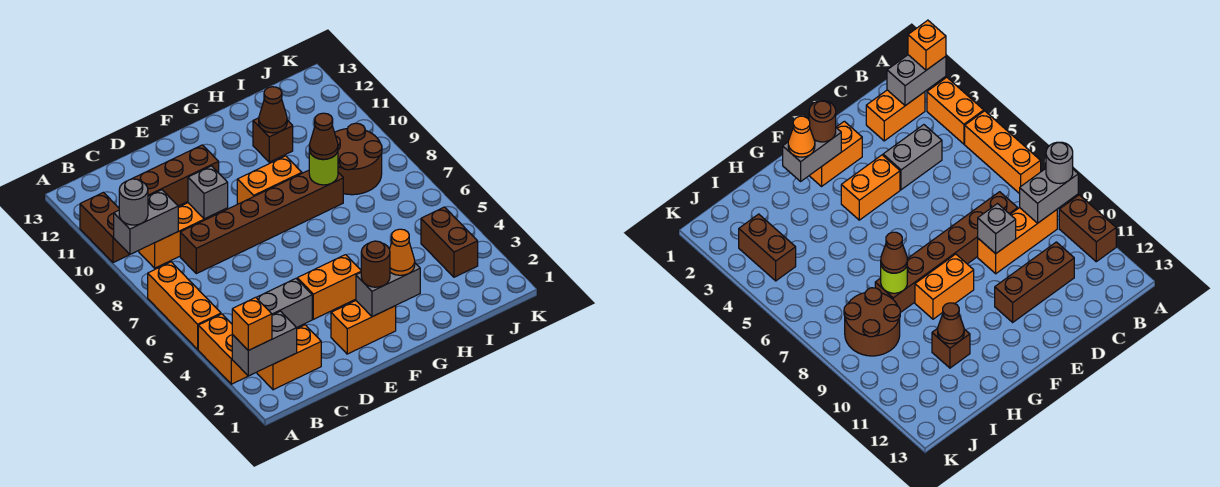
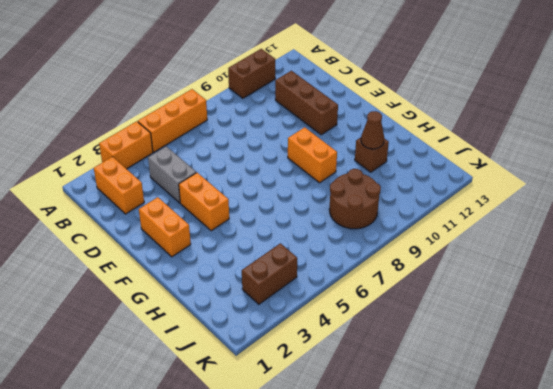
none -> orange 1x3 brick [139,203,228,268]
none -> brown 1x6 brick [180,170,343,274]
none -> grey 1x2 brick [232,311,297,376]

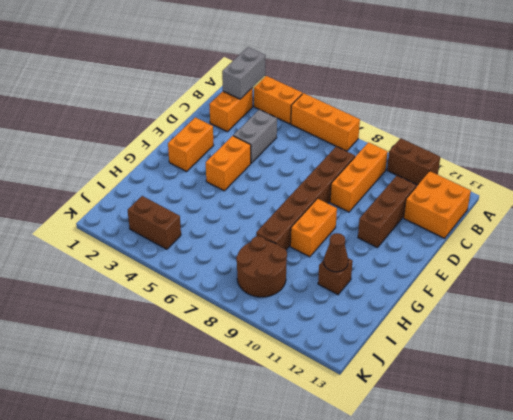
orange 2x2 brick [404,171,471,238] -> none
none -> grey 1x2 brick [114,190,178,254]
none -> grey 1x1 brick [188,166,228,219]
none -> grey 1x2 brick [356,263,420,317]

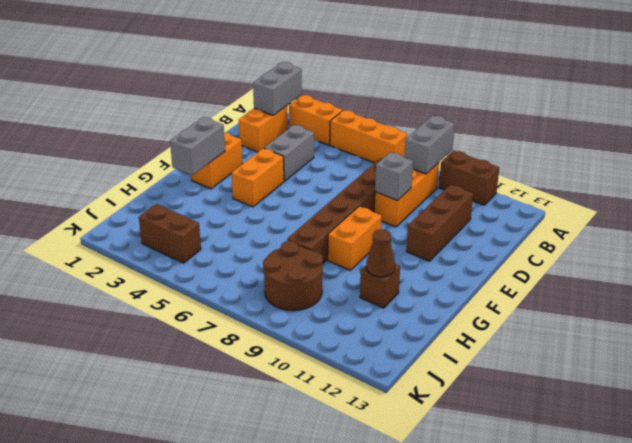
none -> lime 1x1 round brick [309,150,338,185]
none -> orange 1x1 brick [232,297,272,350]
none -> grey 1x1 round brick [119,179,148,225]

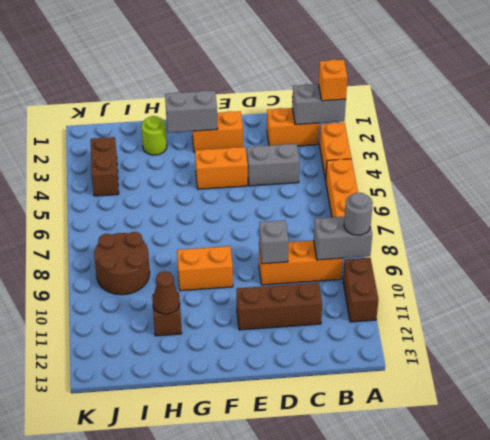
lime 1x1 round brick [141,116,167,155] -> lime 1x1 round brick moved to [309,150,338,185]
none -> brown 1x6 brick [180,170,343,274]
none -> brown 1x1 round brick [361,241,390,287]
none -> orange 1x1 cone [389,229,415,275]

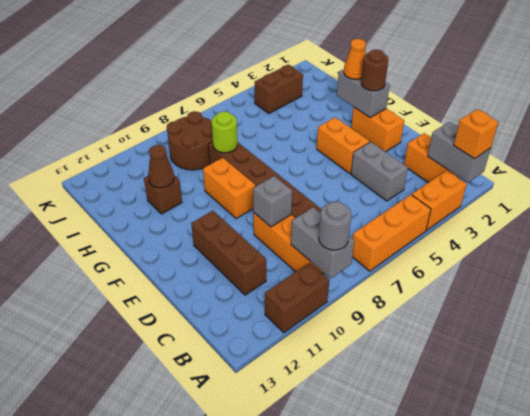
none -> brown 1x1 cone [309,113,338,159]

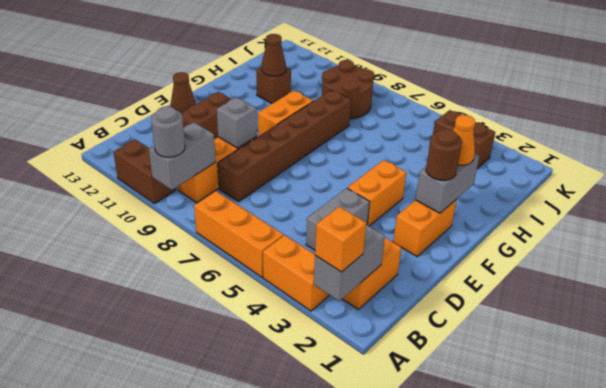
brown 1x1 cone [171,72,195,113] -> brown 1x1 cone moved to [309,113,338,159]
none -> lime 1x1 round brick [309,150,338,185]

